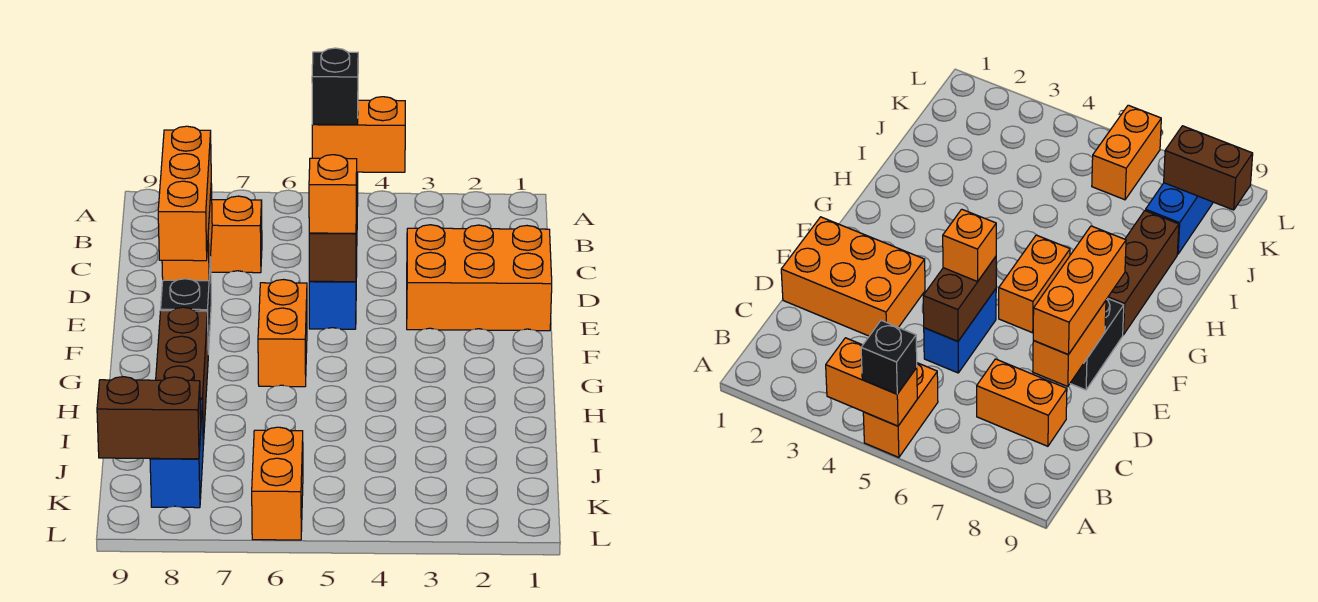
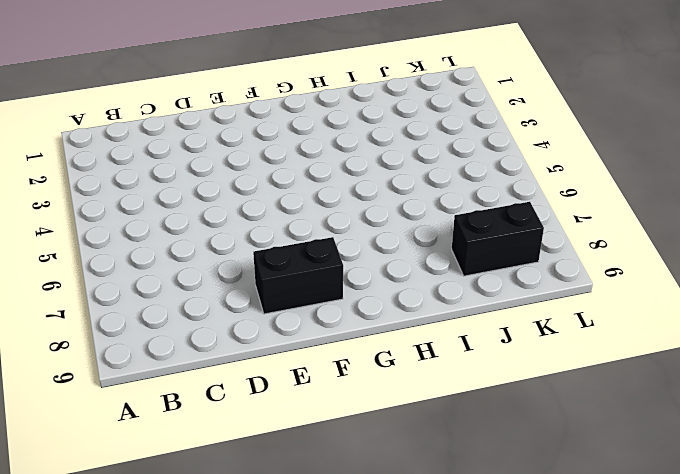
black 1x2 brick [452,202,544,276] -> blue 1x2 brick [150,399,203,508]
none -> orange 1x2 brick [863,363,938,457]
none -> orange 1x2 brick [210,196,262,273]
none -> orange 2x3 brick [407,225,552,331]

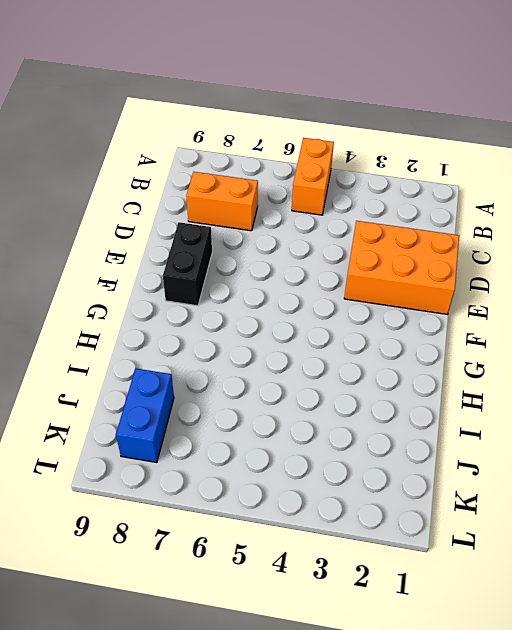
none -> blue 1x2 brick [309,244,357,329]
none -> orange 1x2 brick [258,280,307,387]
none -> brown 1x3 brick [156,307,208,445]

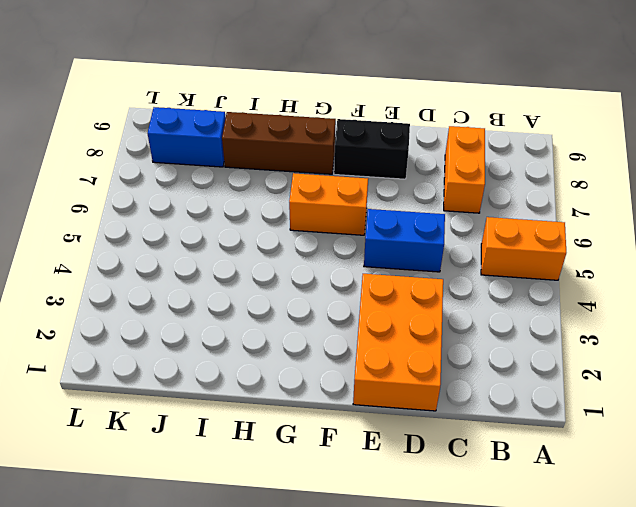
none -> orange 1x2 brick [252,427,303,540]
none -> orange 1x2 brick [312,97,405,172]
none -> brown 1x2 brick [309,209,357,282]

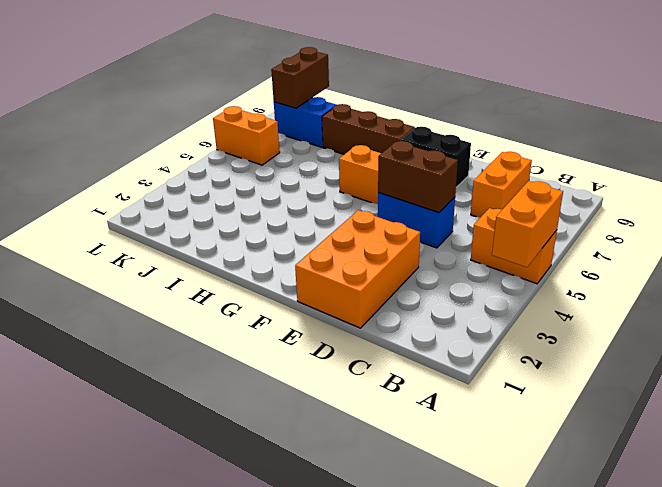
none -> orange 1x2 brick [162,184,212,281]
none -> black 1x1 brick [312,48,358,125]
none -> orange 1x3 brick [158,126,211,261]

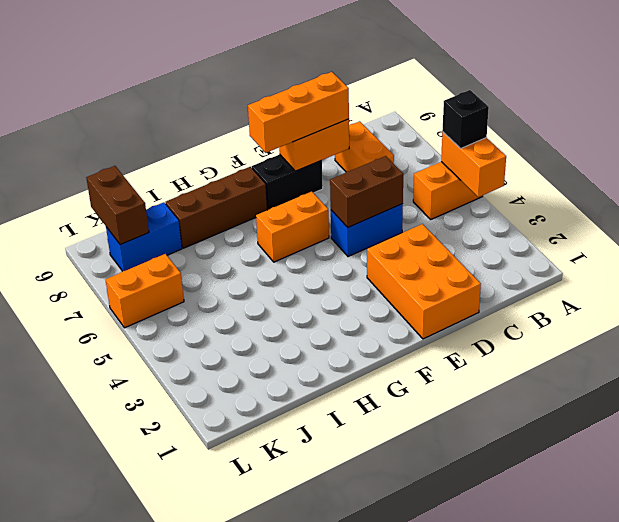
none -> orange 1x1 brick [309,155,357,233]

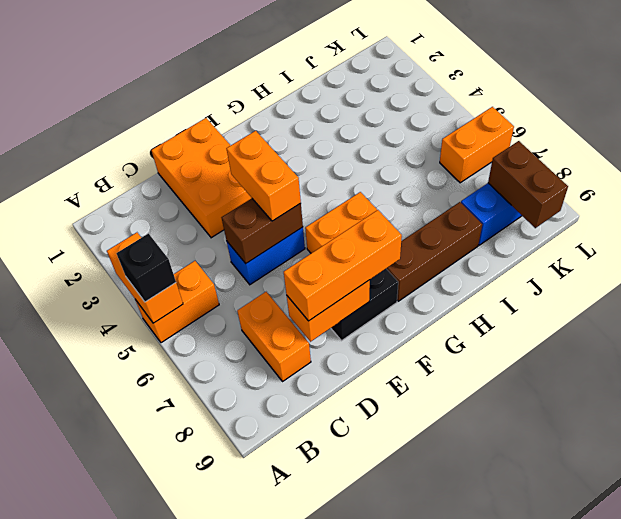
orange 1x2 brick [226,131,301,221] -> orange 1x1 brick [309,155,357,233]

